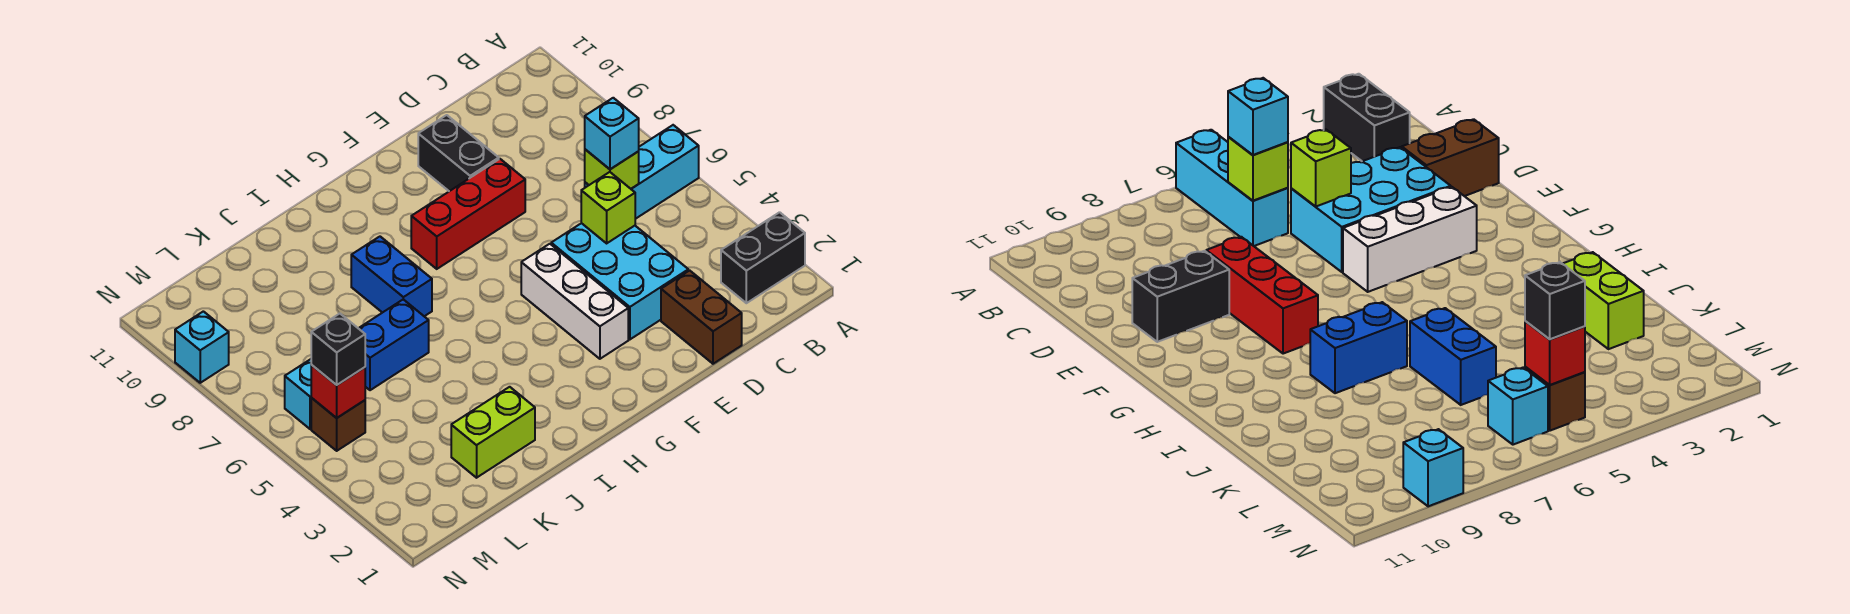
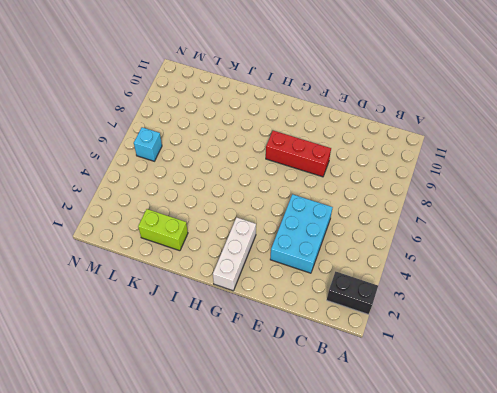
white 1x3 brick [213,217,256,291] -> white 1x3 brick moved to [521,244,628,359]
none -> cyan 1x3 brick [585,125,699,219]
none -> brown 1x2 brick [661,270,742,364]
none -> black 1x2 brick [418,115,499,191]

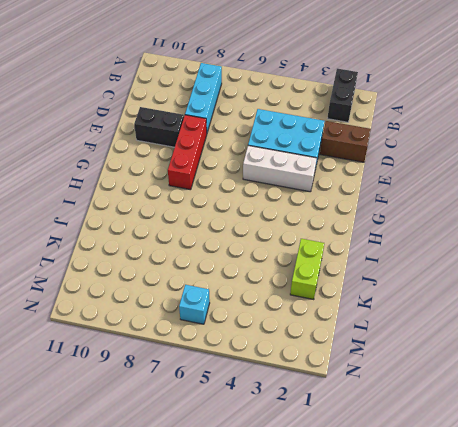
cyan 1x3 brick [185,63,222,132] -> cyan 1x3 brick moved to [585,125,699,219]
none -> blue 1x2 brick [351,237,432,316]
none -> blue 1x2 brick [358,299,429,390]
none -> brown 1x1 brick [311,398,365,451]

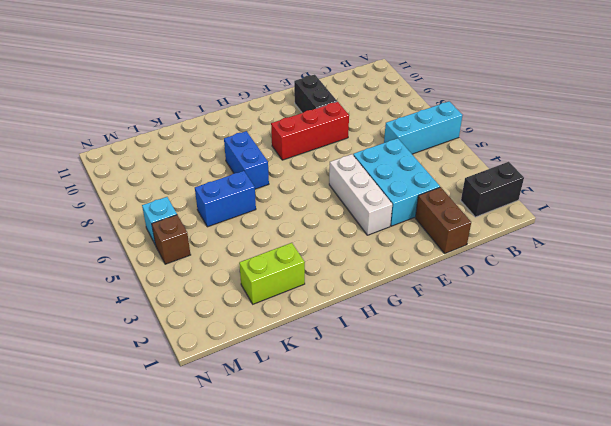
none -> cyan 1x1 brick [175,311,229,383]
none -> lime 1x1 brick [585,149,639,189]
none -> lime 1x1 brick [581,172,635,243]

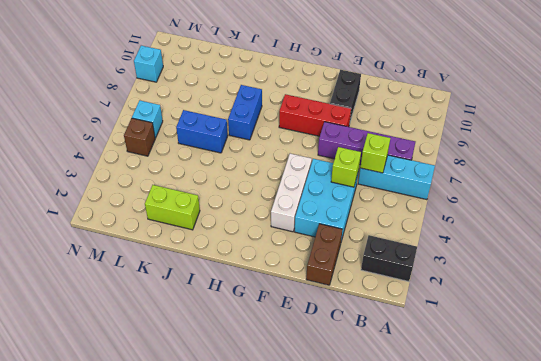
purple 1x4 brick [318,122,415,165] -> none
none -> red 1x1 brick [311,365,365,418]
none -> cyan 1x1 brick [585,98,639,169]
none -> black 1x1 brick [311,314,365,385]

